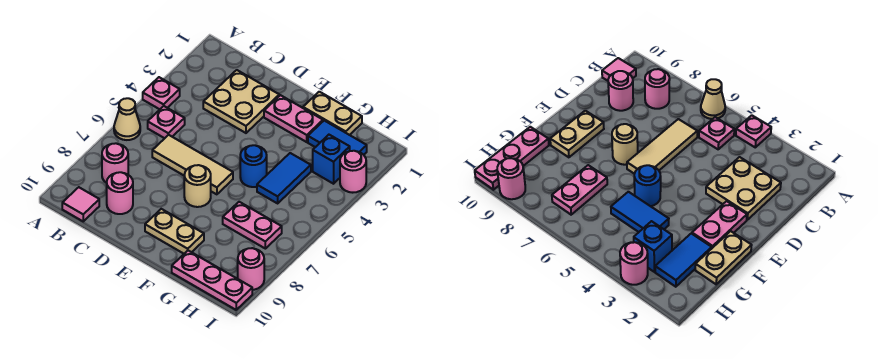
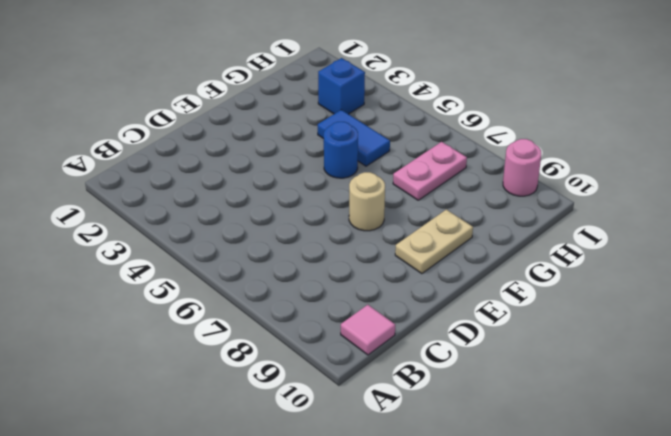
none -> pink 1x1 plate [143,77,180,109]
none -> tan 1x1 cone [114,98,140,140]
none -> pink 1x1 plate [148,106,185,138]

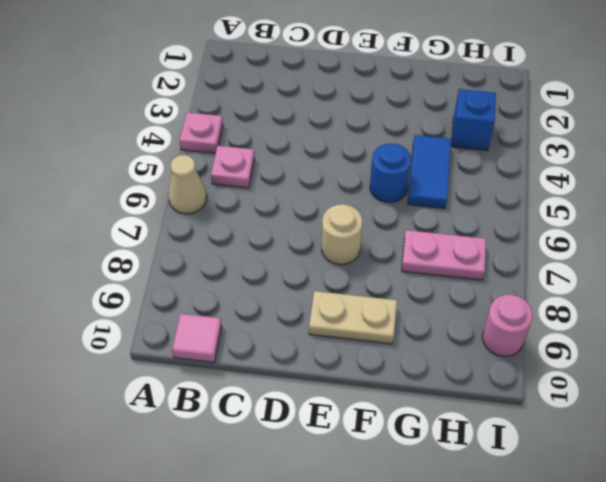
none -> pink 1x1 round brick [102,143,128,183]
none -> tan 2x2 plate [203,70,279,133]
none -> tan 1x3 tile [152,135,233,194]

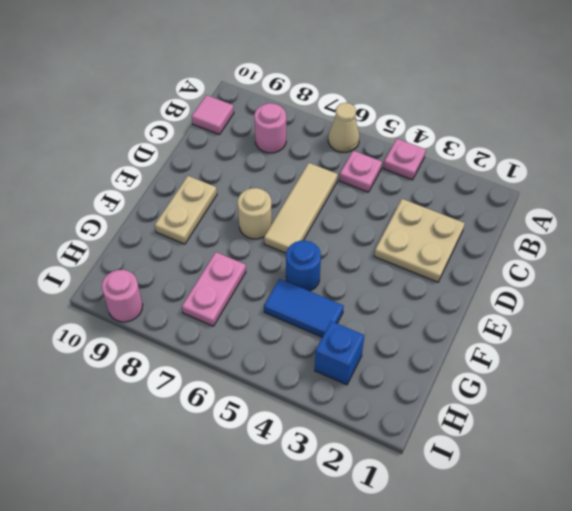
none -> pink 1x1 round brick [107,172,133,214]
none -> pink 1x2 plate [264,95,323,142]
none -> tan 1x2 plate [303,92,362,135]

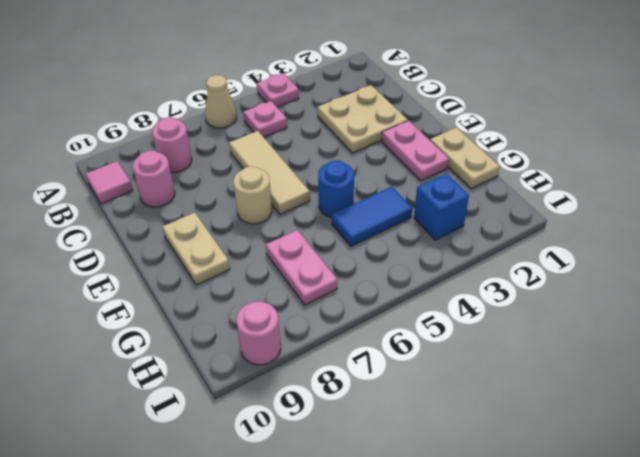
none -> blue 1x2 tile [308,121,367,155]
none -> pink 1x3 plate [172,251,252,310]
none -> pink 1x1 round brick [340,151,366,193]

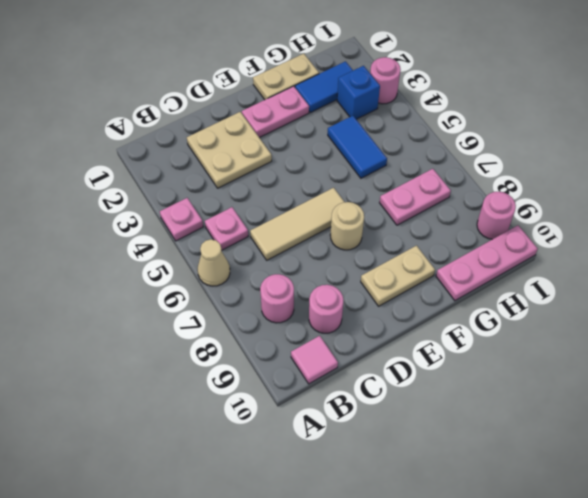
none -> blue 1x1 round brick [240,145,267,187]

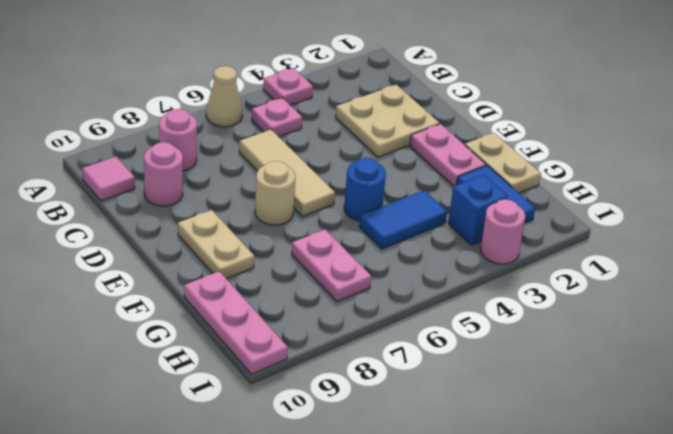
none -> pink 1x1 round brick [238,248,264,290]

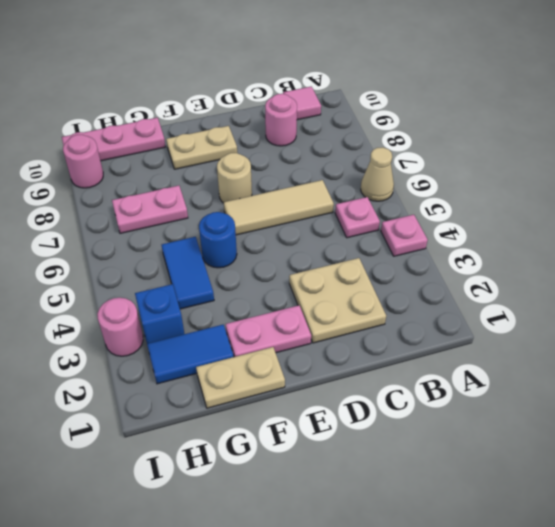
none -> pink 1x1 round brick [102,143,128,183]

